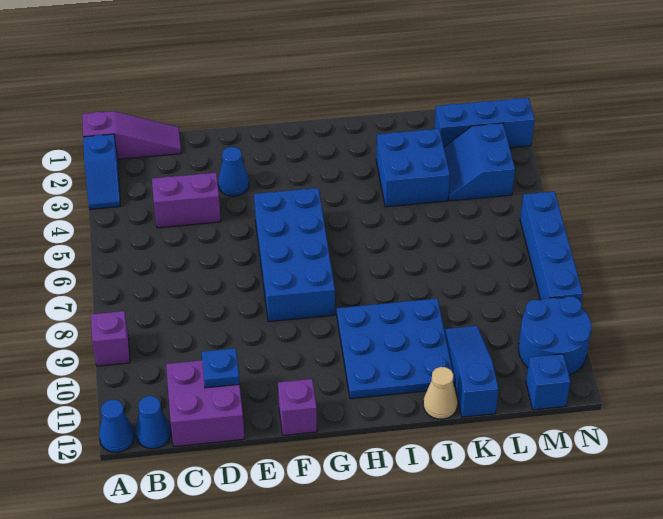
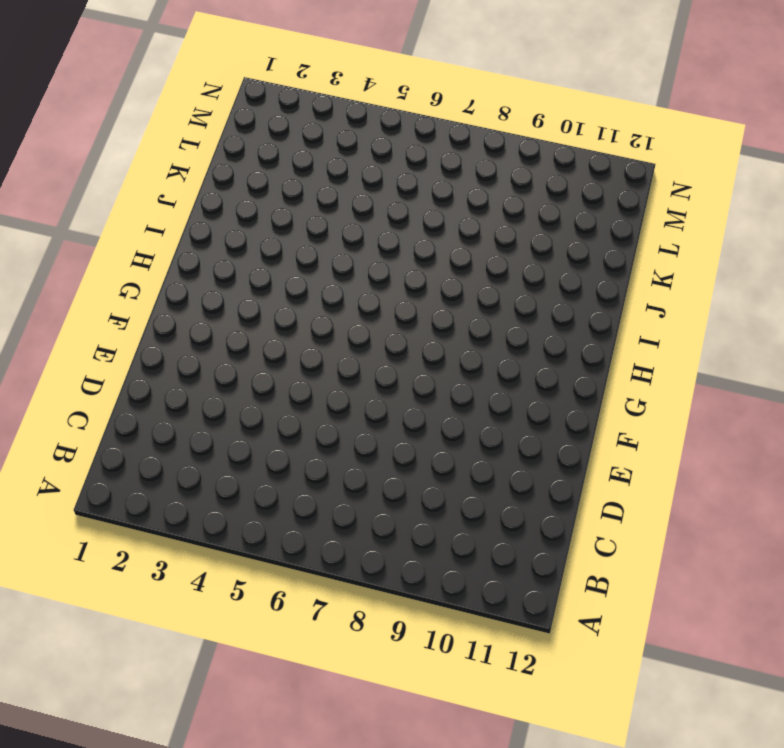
none -> purple 1x3 slope [82,111,181,159]
none -> blue 1x2 slope [83,134,121,209]
none -> purple 1x1 brick [91,311,130,366]

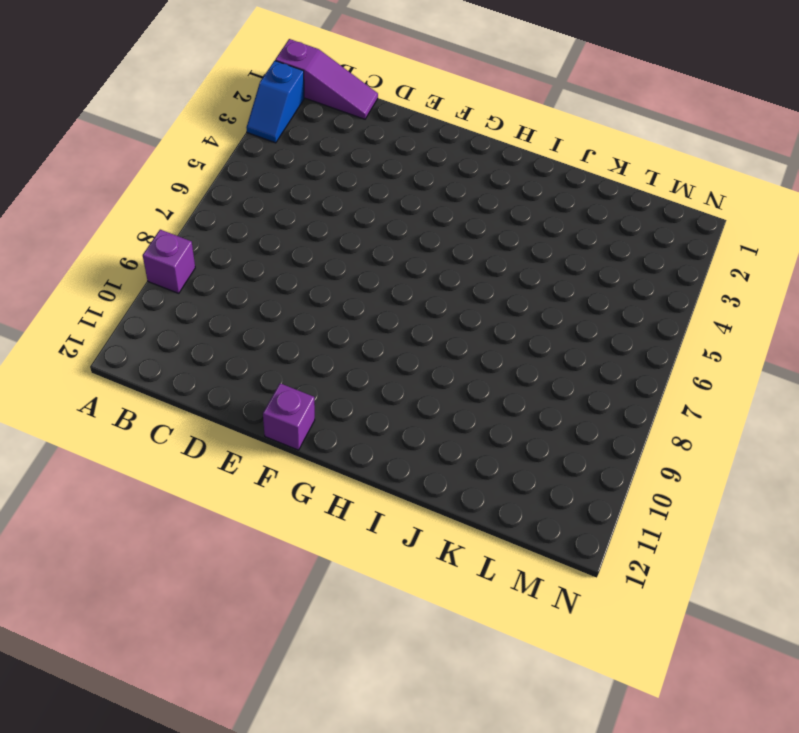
none -> blue 1x1 cone [99,400,134,452]
none -> blue 1x1 cone [136,396,171,449]
none -> purple 1x2 brick [152,173,221,228]

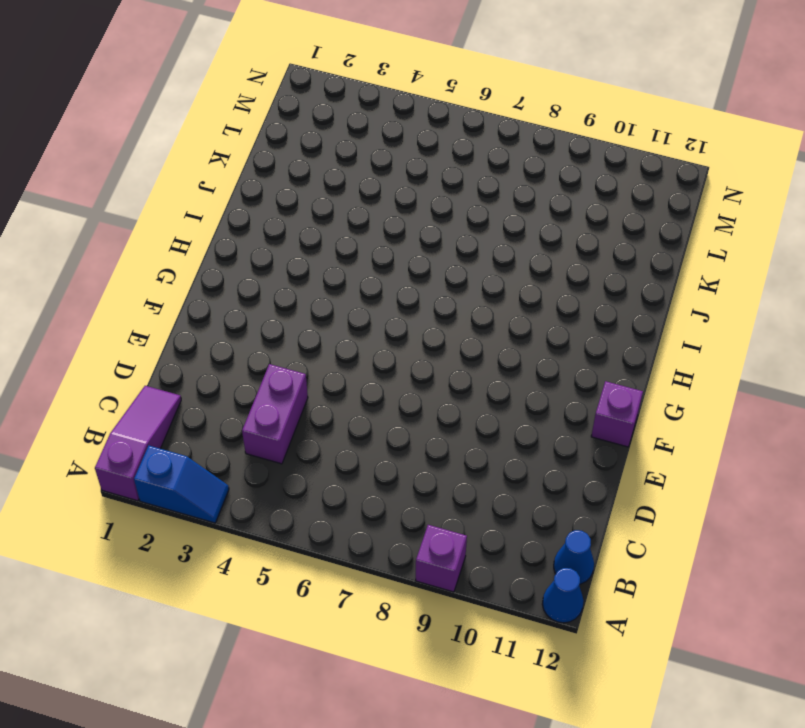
none -> purple 2x2 brick [166,360,245,447]
none -> blue 1x1 cone [218,147,249,196]
none -> blue 2x4 brick [254,188,335,322]

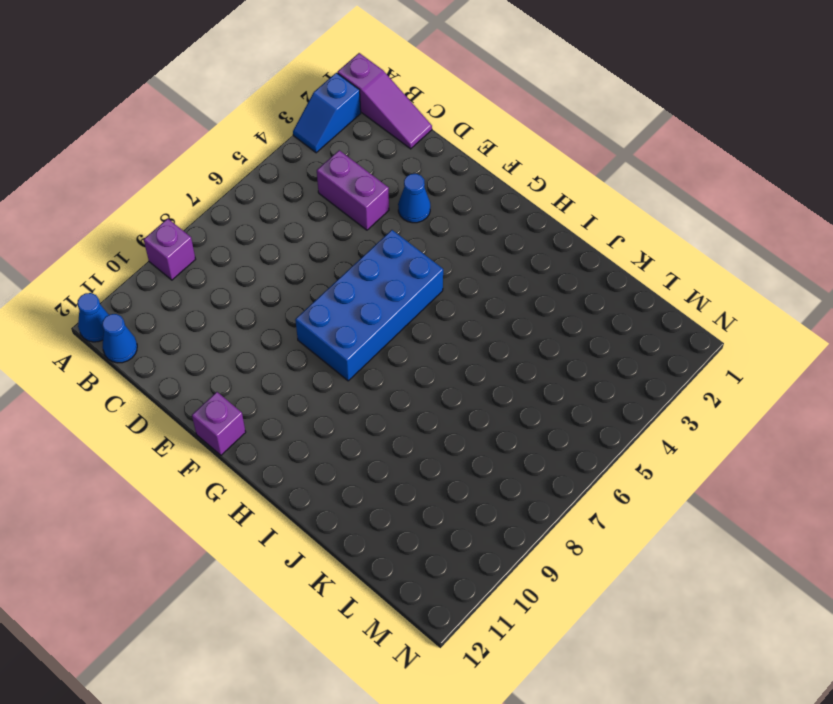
none -> purple 2x2 brick [166,360,245,447]
none -> blue 3x3 plate [337,298,455,399]
none -> blue 2x2 brick [376,129,450,207]

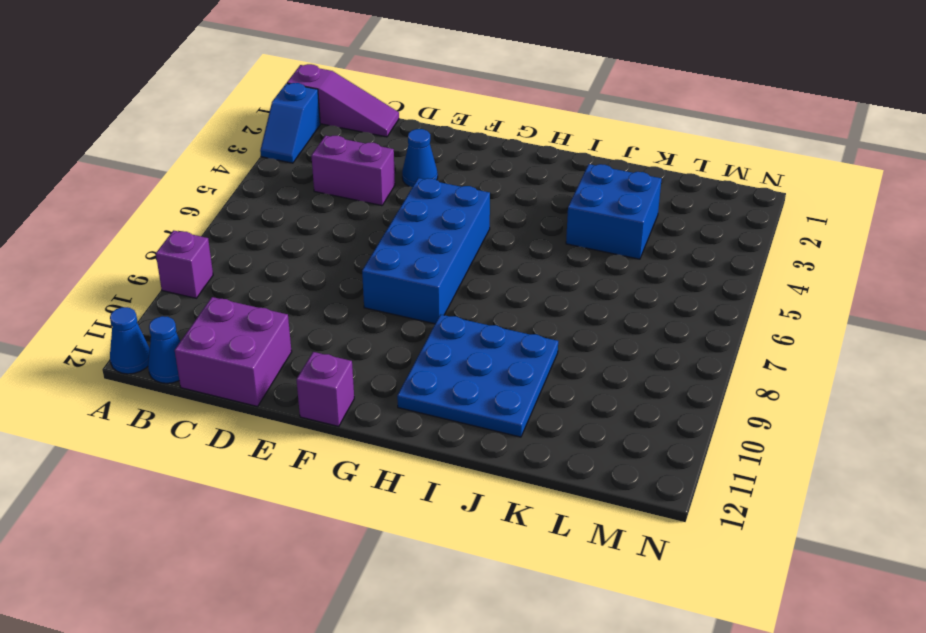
none -> tan 1x1 cone [423,367,458,419]
none -> blue 1x3 slope [445,326,499,417]
none -> blue 1x3 brick [434,98,535,148]

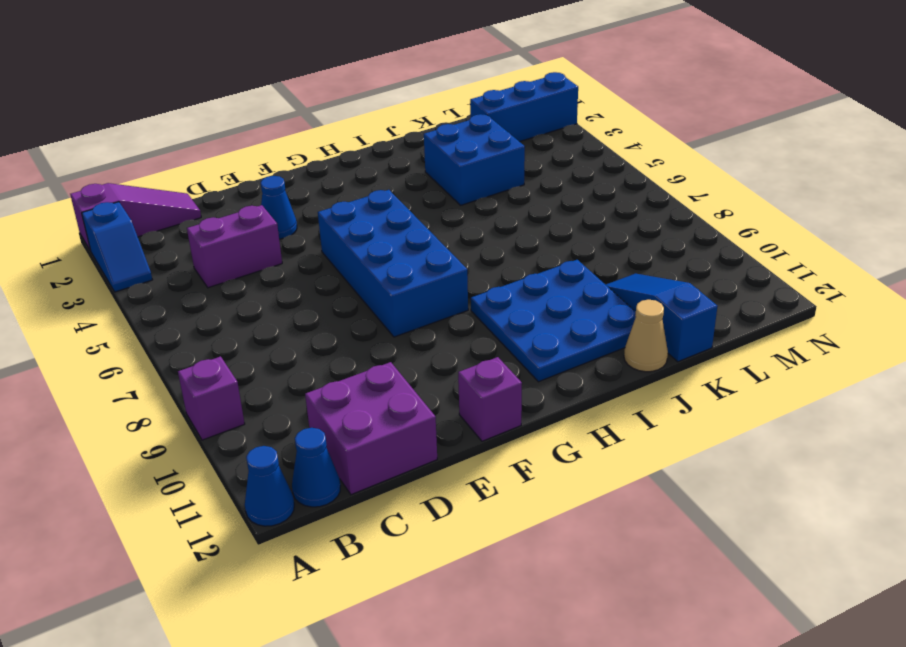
none -> blue 2x2 slope [444,123,515,201]
none -> blue 2x2 round brick [518,296,591,375]
none -> blue 1x1 brick [526,354,570,410]

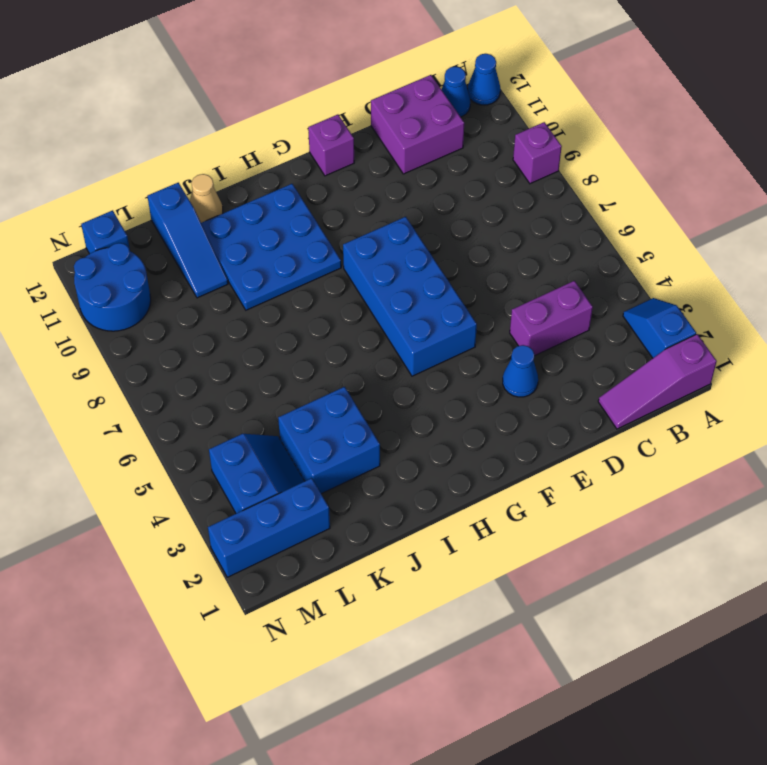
none -> blue 1x4 brick [520,191,583,302]
none -> blue 1x1 plate [202,348,240,388]

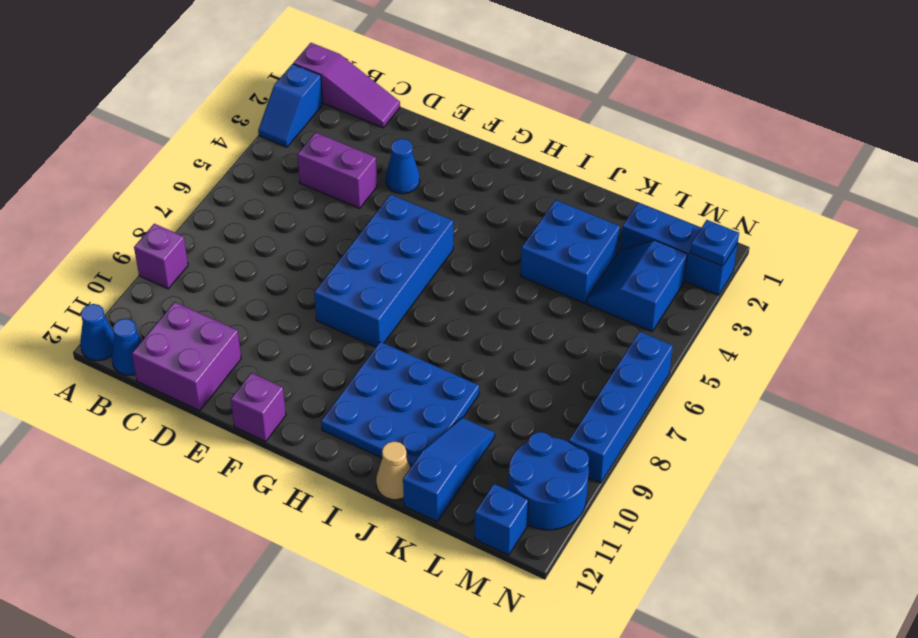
blue 1x1 plate [690,220,739,266] -> blue 1x1 plate moved to [202,348,240,388]

